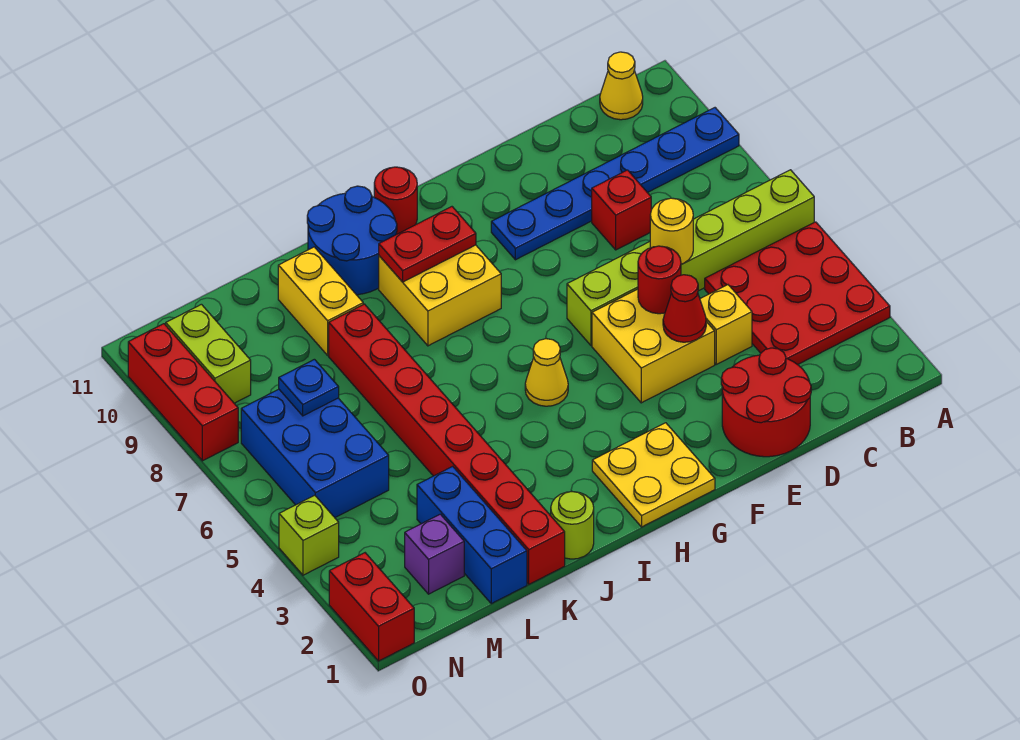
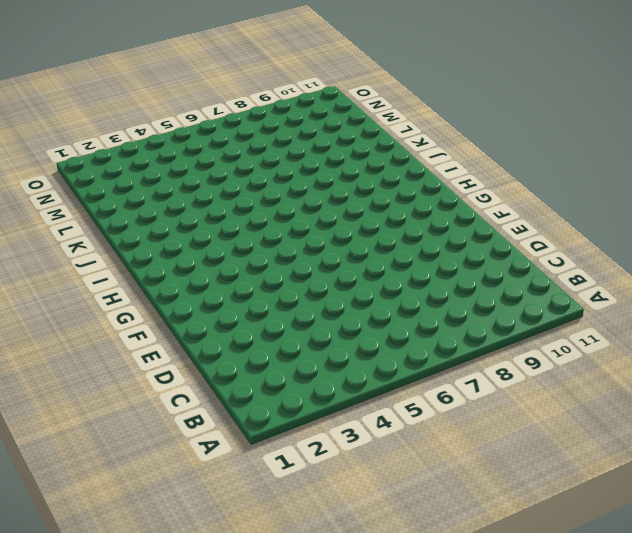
none -> red 3x3 plate [705,222,890,365]
none -> lime 1x6 brick [567,170,814,345]
none -> blue 1x6 plate [491,108,739,260]

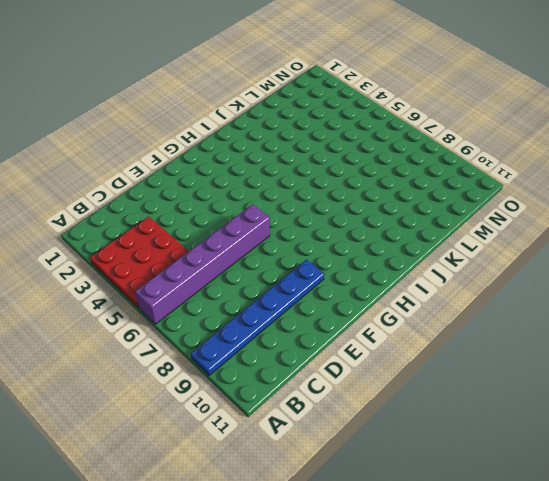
purple 1x6 brick [135,204,270,324] -> lime 1x6 brick [567,170,814,345]
none -> yellow 1x1 cone [600,52,643,120]
none -> red 2x2 round brick [721,348,811,457]
none -> yellow 1x1 brick [700,285,752,364]

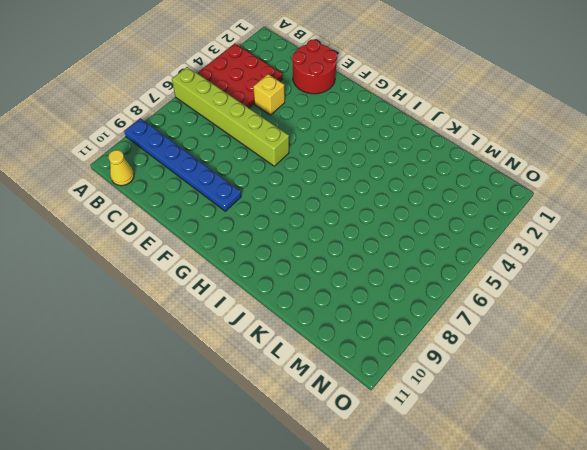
none -> red 1x1 brick [592,170,651,250]
none -> yellow 2x2 brick [592,289,715,403]
none -> yellow 2x2 plate [592,423,715,527]

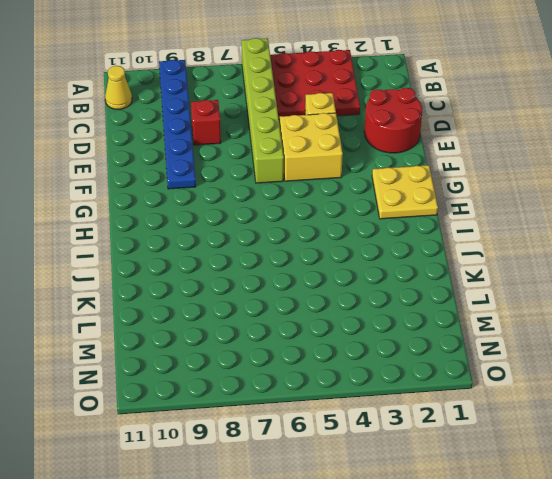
none -> yellow 1x1 cone [525,339,568,406]
none -> yellow 2x2 brick [379,245,501,346]
none -> red 1x1 round brick [374,167,417,234]

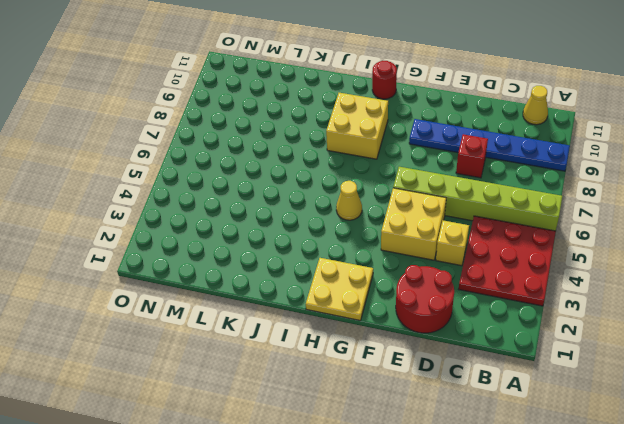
none -> blue 2x2 round brick [307,186,397,295]
none -> lime 1x1 round brick [551,491,594,559]
none -> red 1x8 brick [329,304,565,584]

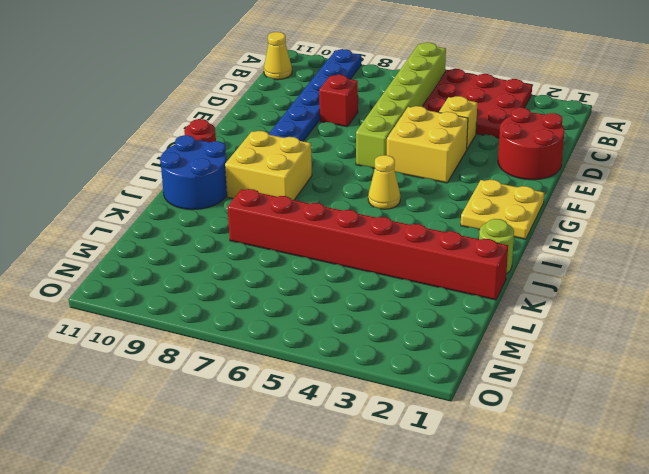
none -> yellow 1x2 brick [278,247,363,355]
none -> blue 1x3 brick [417,466,527,604]
none -> purple 1x1 brick [405,514,464,594]

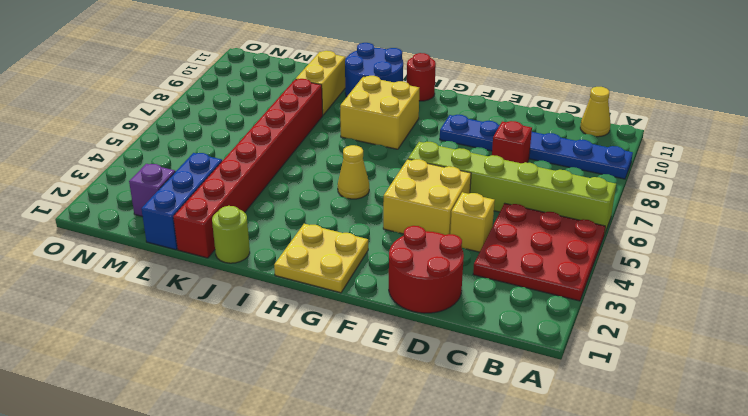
none -> blue 2x3 brick [241,389,389,517]
none -> lime 1x2 brick [166,304,251,403]
none -> red 1x2 brick [329,553,414,661]

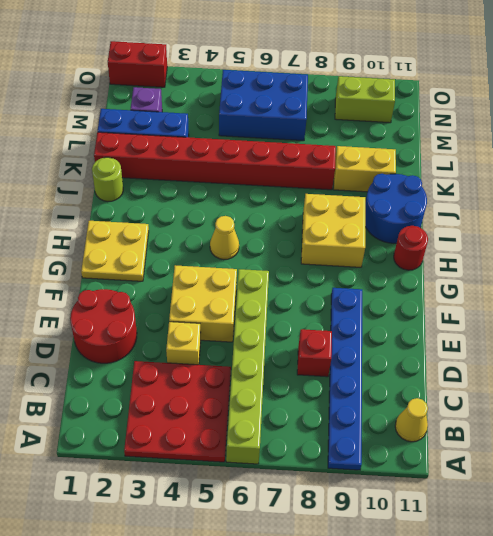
none -> lime 1x1 brick [279,495,339,575]
none -> red 1x3 brick [128,324,238,461]
none -> yellow 1x1 round brick [650,198,693,264]

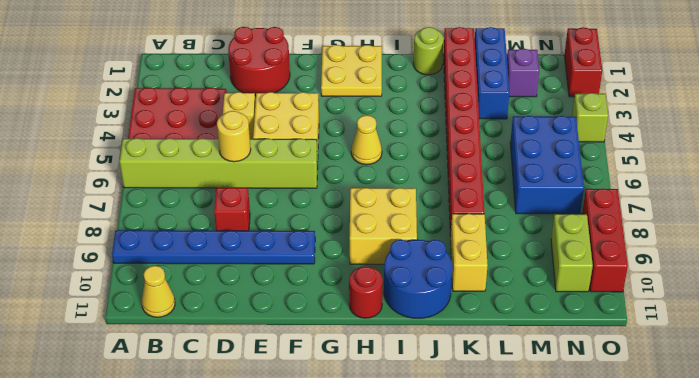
none -> red 1x1 cone [663,275,706,342]
none -> red 1x1 round brick [638,246,681,314]
none -> red 1x2 plate [379,207,476,282]

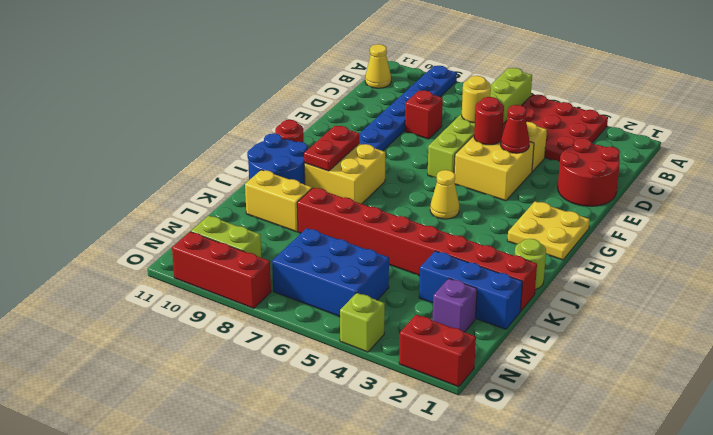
none -> blue 1x1 plate [279,359,339,416]

